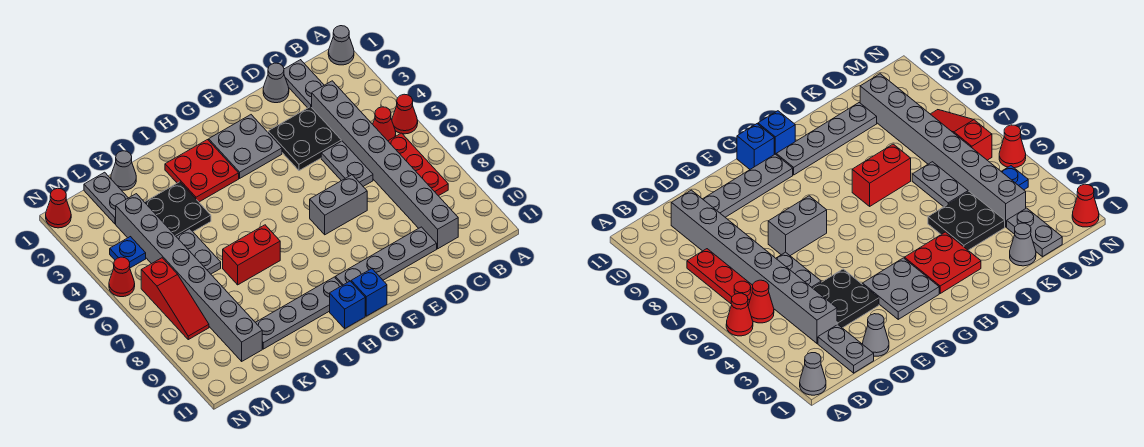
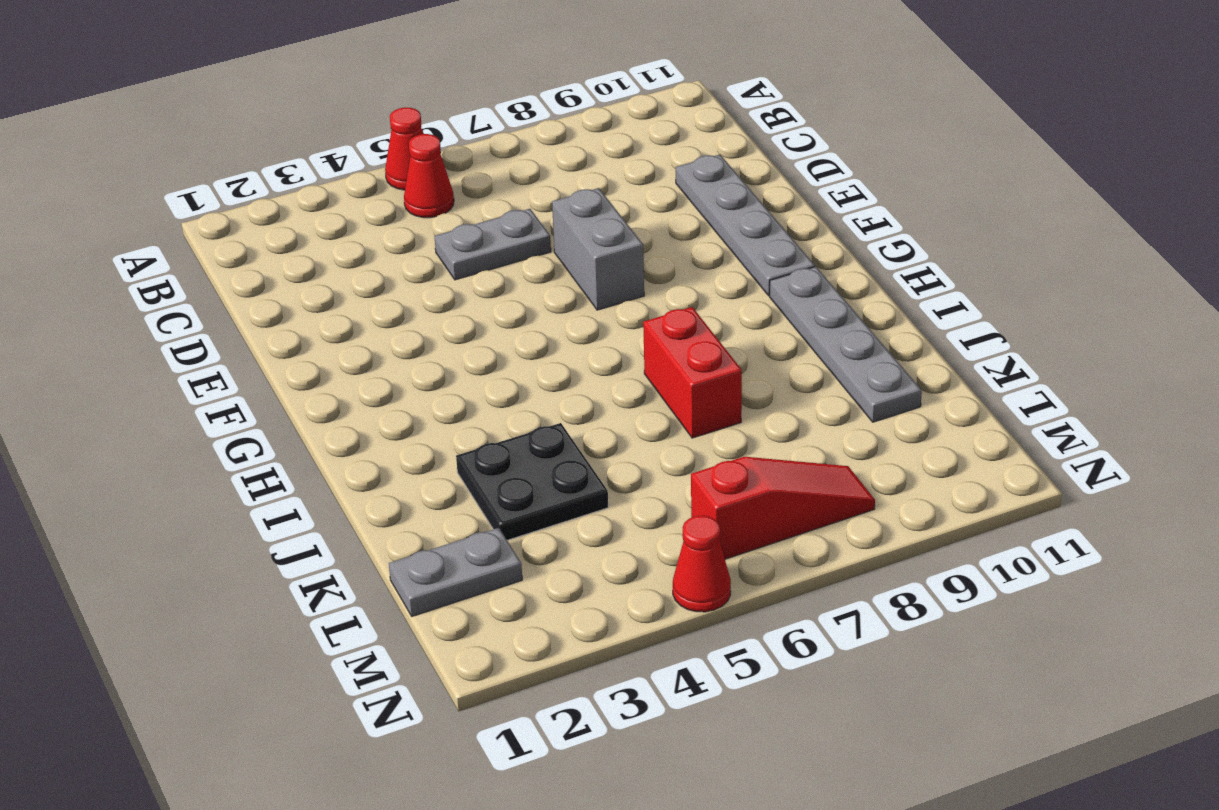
none -> grey 1x1 cone [328,26,354,65]
none -> red 1x3 plate [388,133,448,196]
none -> grey 1x2 plate [284,60,324,108]

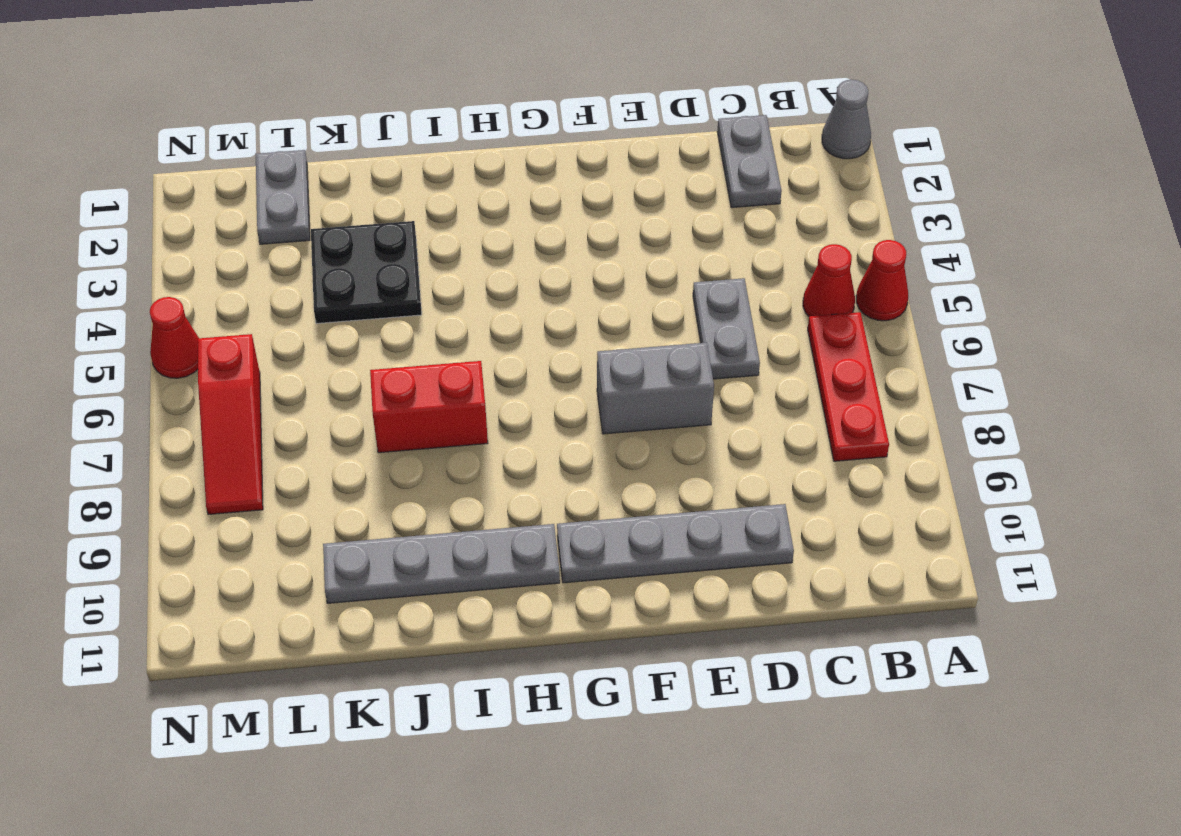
none -> grey 1x8 brick [312,81,458,249]
none -> grey 1x1 cone [263,63,289,103]
none -> black 2x2 plate [268,106,341,171]

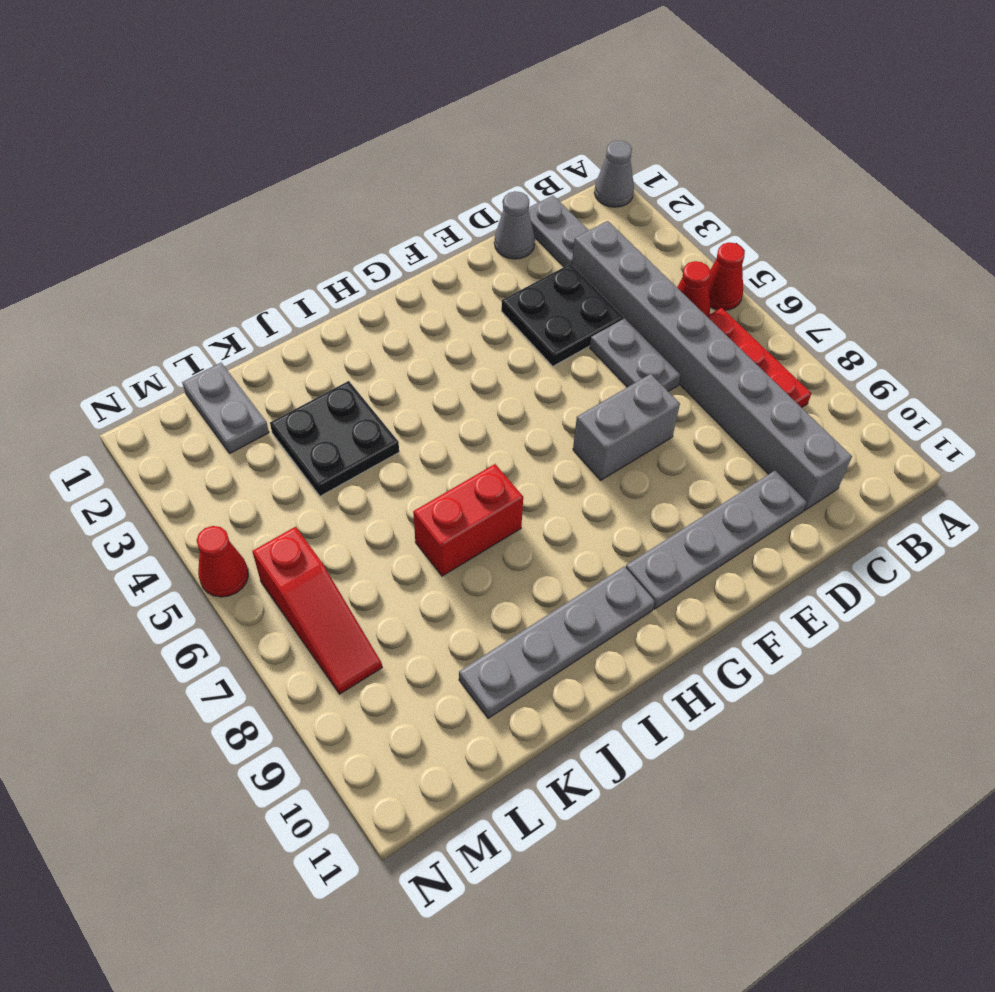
none -> grey 2x2 plate [209,115,282,178]
none -> blue 1x1 brick [351,269,387,316]
none -> red 2x2 plate [165,140,239,202]

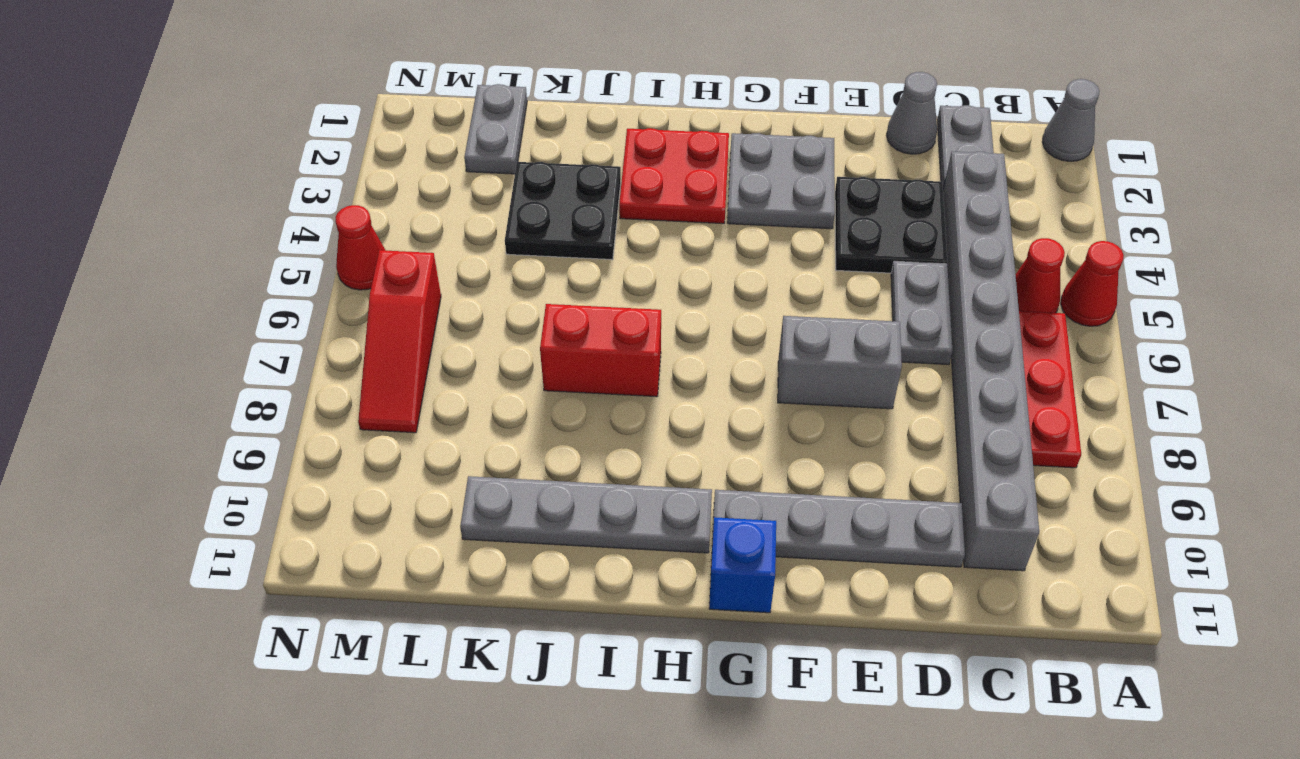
none -> blue 1x1 brick [330,281,365,328]
none -> grey 1x1 cone [111,151,136,190]
none -> grey 1x2 plate [176,229,221,274]

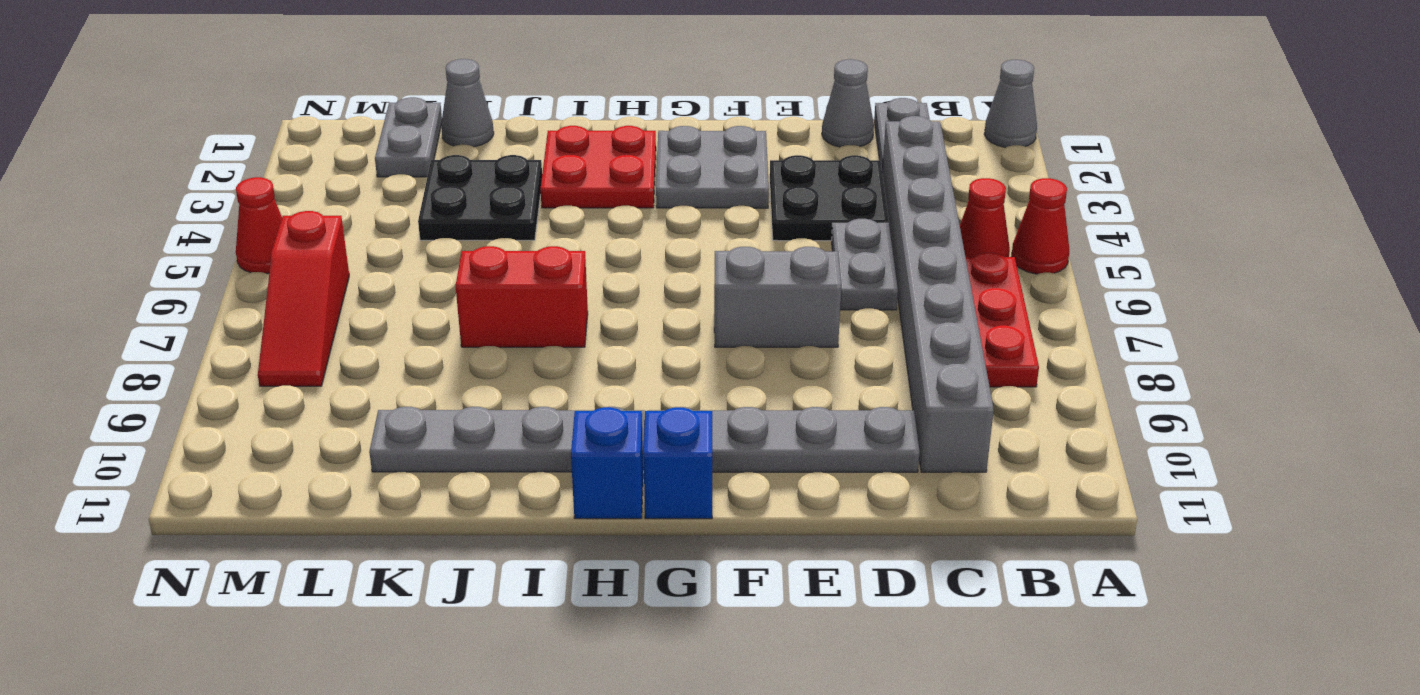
none -> grey 1x2 plate [176,229,221,274]
none -> grey 1x8 brick [116,194,262,361]
none -> blue 1x1 plate [110,237,146,268]

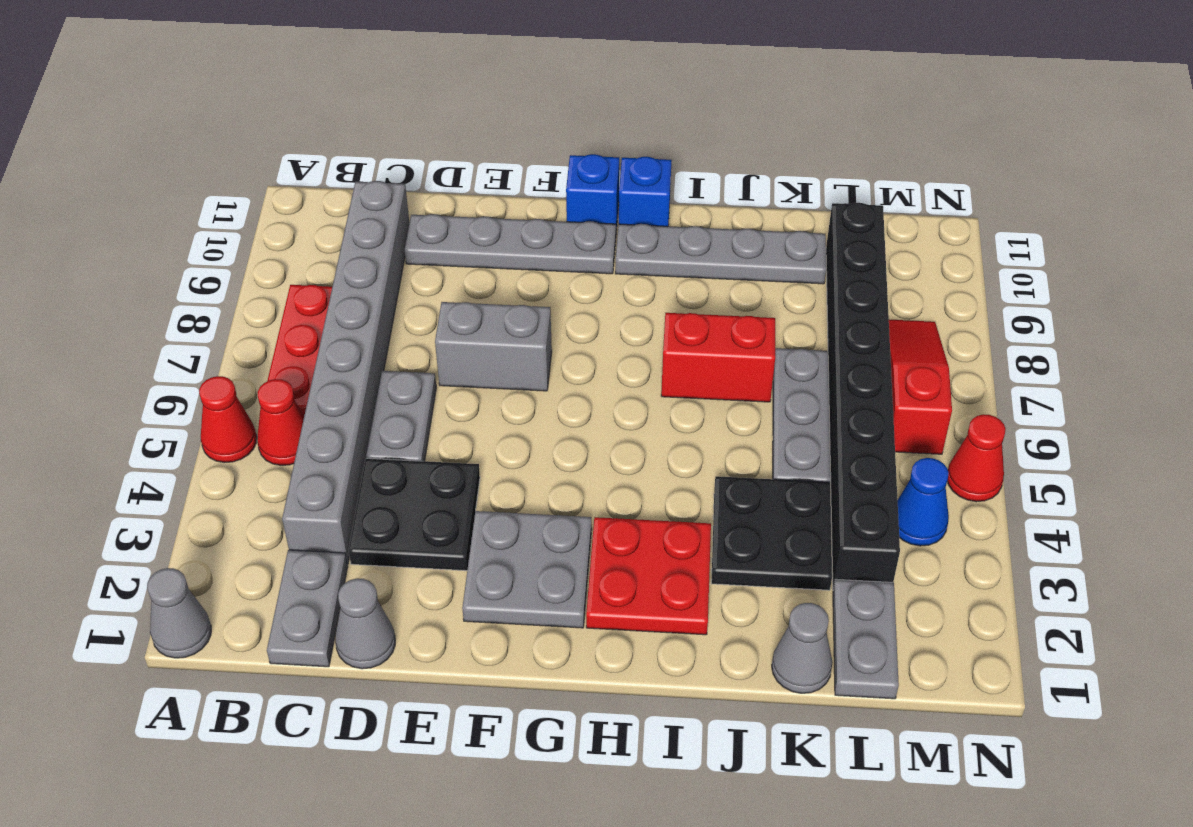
grey 1x3 plate [773,348,830,482] -> grey 1x2 plate [176,229,221,274]
black 1x8 brick [826,203,900,589] -> grey 1x8 brick [116,194,262,361]
blue 1x1 cone [898,458,949,546] -> blue 1x1 plate [110,237,146,268]
none -> red 1x1 cone [46,188,71,228]

